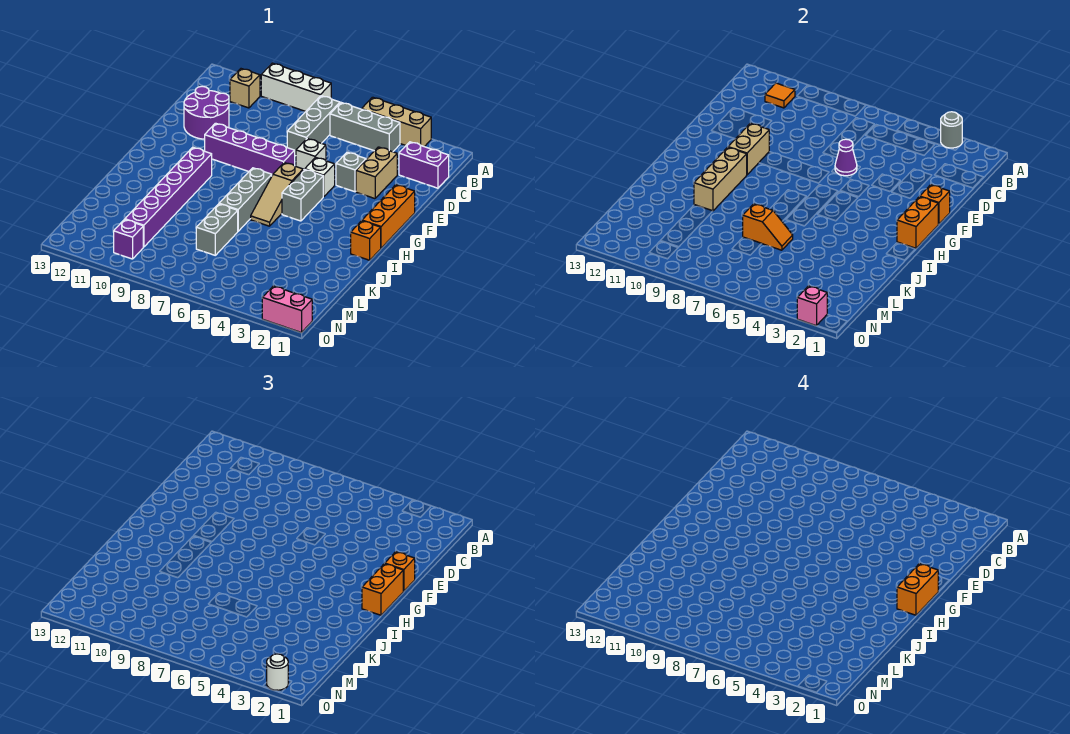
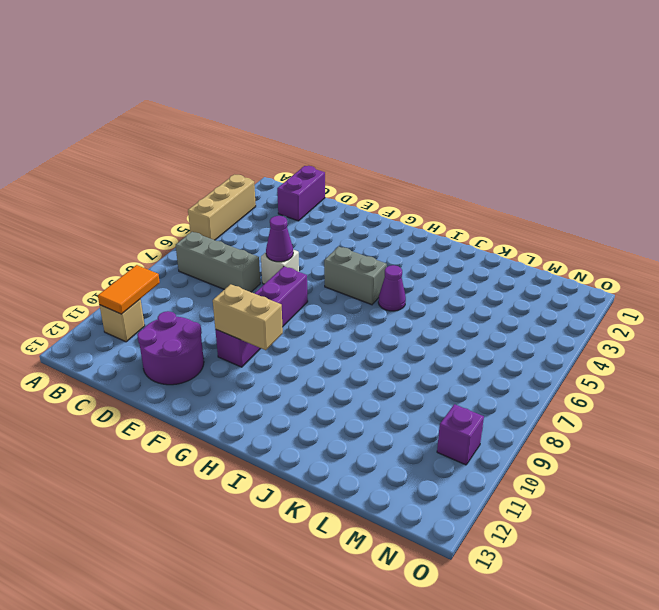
orange 1x2 tile [98,265,160,314] -> orange 1x1 tile [765,83,795,108]
purple 1x1 cone [378,265,406,311] -> none
none -> white 1x3 brick [261,63,331,112]
none -> grey 1x3 brick [330,103,400,152]
none -> tan 1x2 brick [356,147,397,199]
none -> grey 1x1 brick [336,152,366,192]

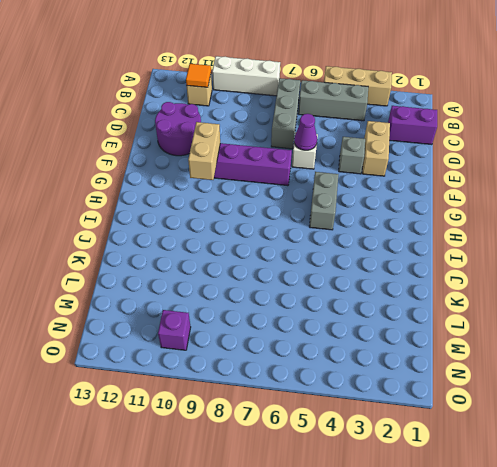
none -> orange 1x3 brick [362,185,415,248]
none -> white 1x1 brick [305,157,335,197]
none -> tan 1x3 slope [251,163,303,226]
none -> grey 1x3 brick [219,168,272,231]

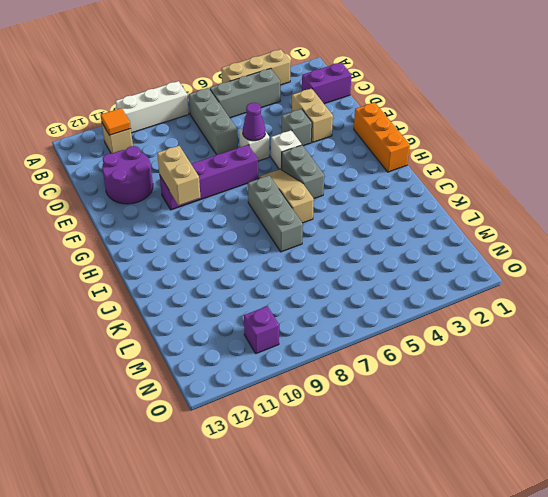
tan 1x3 slope [260,169,314,223] -> tan 1x3 slope turned to [251,163,303,226]
none -> purple 1x6 brick [125,147,212,247]
none -> orange 1x1 brick [351,221,381,260]
none -> grey 1x2 brick [196,204,238,255]
none -> pink 1x2 brick [262,286,312,333]

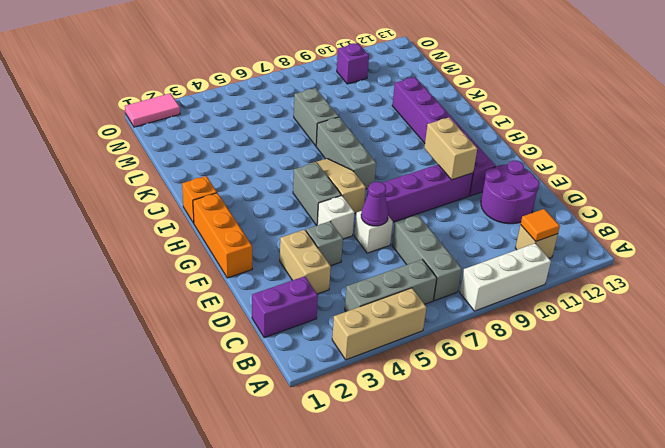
purple 1x6 brick [392,77,496,196] -> purple 1x6 brick moved to [125,147,212,247]
pink 1x2 tile [125,93,180,127] -> pink 1x2 brick [262,286,312,333]
none -> grey 1x1 round brick [941,112,962,148]
none -> orange 1x1 brick [920,185,950,224]
none -> orange 1x2 brick [897,196,938,248]
none -> tan 1x3 brick [694,147,747,211]

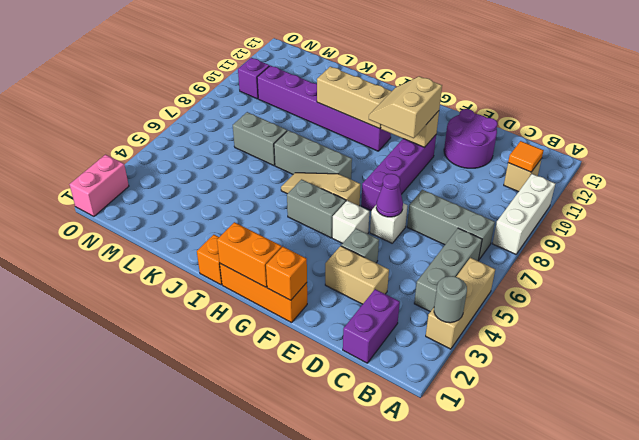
tan 2x2 slope [369,76,442,138] -> none
none -> orange 1x2 slope [743,204,793,250]
none -> pink 1x1 brick [797,286,827,326]
none -> orange 1x1 brick [385,552,415,591]
none -> orange 1x2 brick [362,563,403,615]

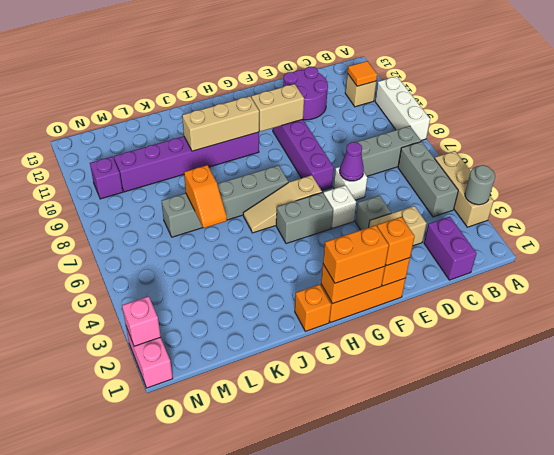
none -> white 1x1 round brick [267,654,288,690]
none -> orange 1x2 brick [897,564,938,615]

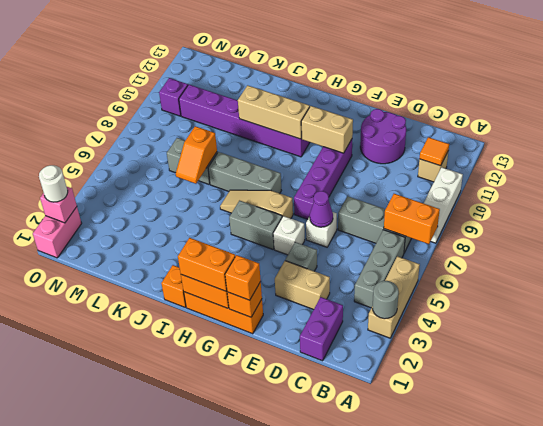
orange 1x2 brick [384,194,440,244] -> orange 1x2 brick moved to [897,564,938,615]

